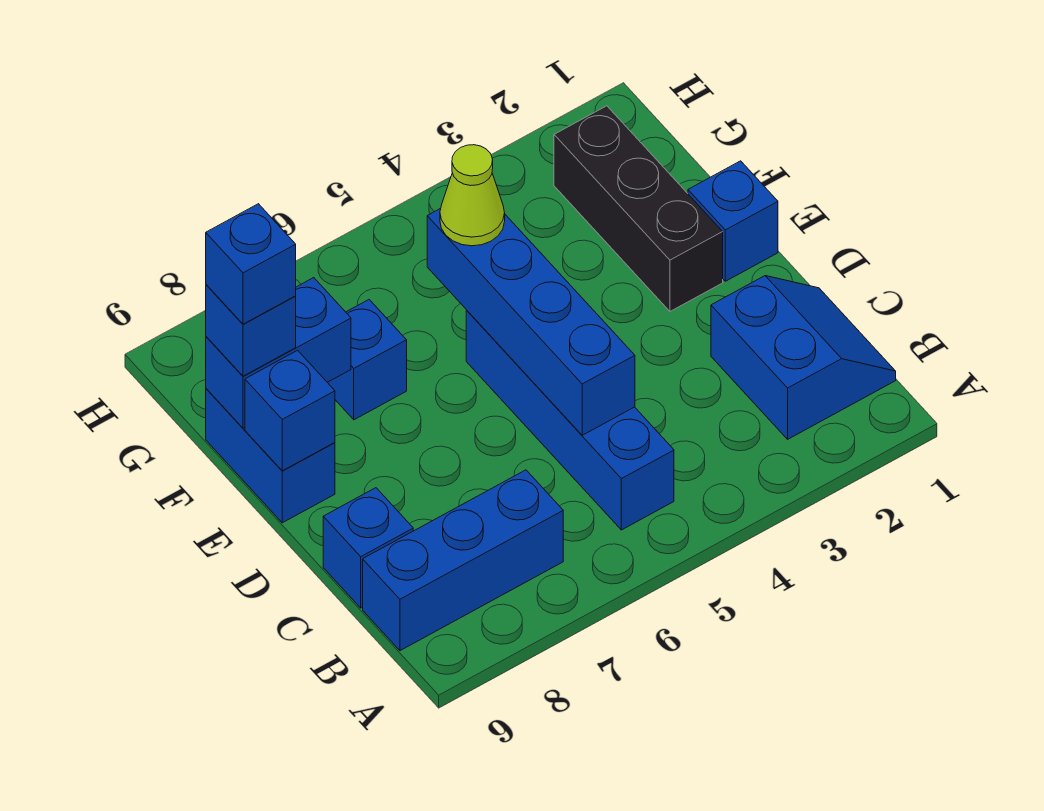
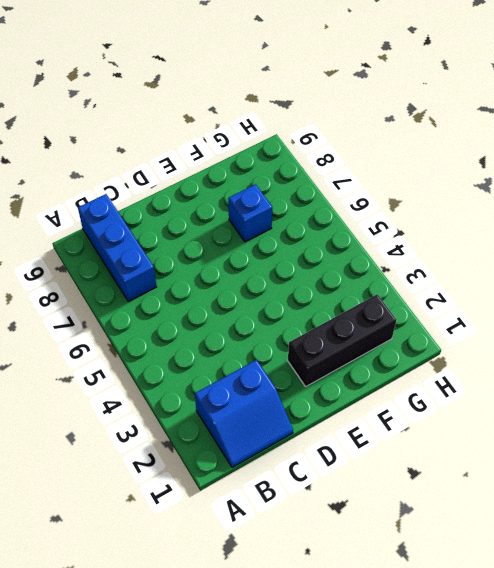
none -> blue 1x4 brick [466,311,674,530]
none -> blue 1x1 brick [323,488,413,608]
none -> blue 1x1 brick [688,161,778,281]

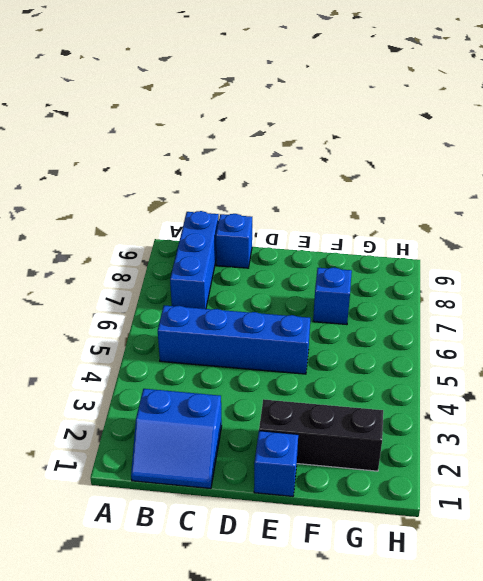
none -> blue 1x2 brick [206,389,335,523]
none -> blue 1x4 brick [427,208,635,435]
none -> blue 1x1 brick [245,350,335,471]

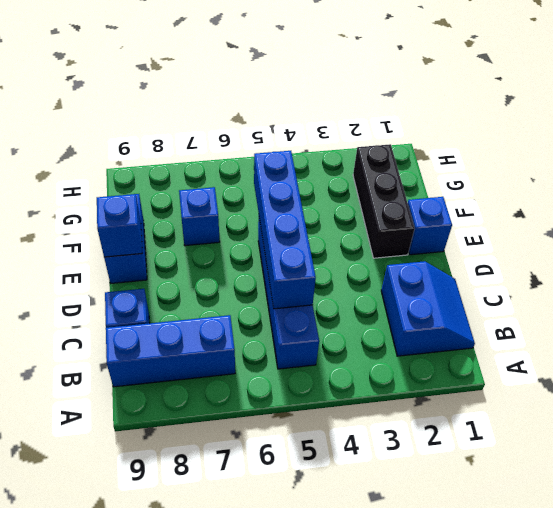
none -> blue 1x2 brick [206,278,351,428]
none -> lime 1x1 cone [440,145,505,246]
none -> blue 1x1 brick [206,285,296,376]

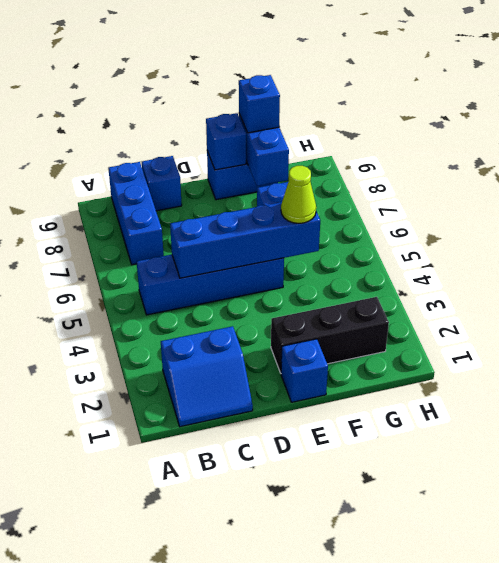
none -> blue 1x1 brick [206,204,296,324]

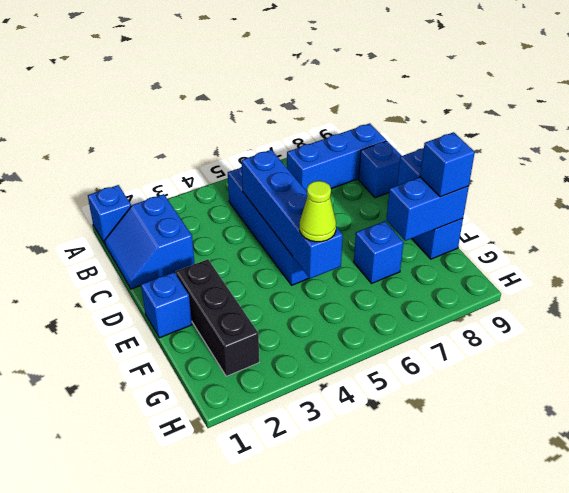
blue 1x1 brick [88,185,131,244] -> blue 1x1 brick moved to [206,204,296,324]

